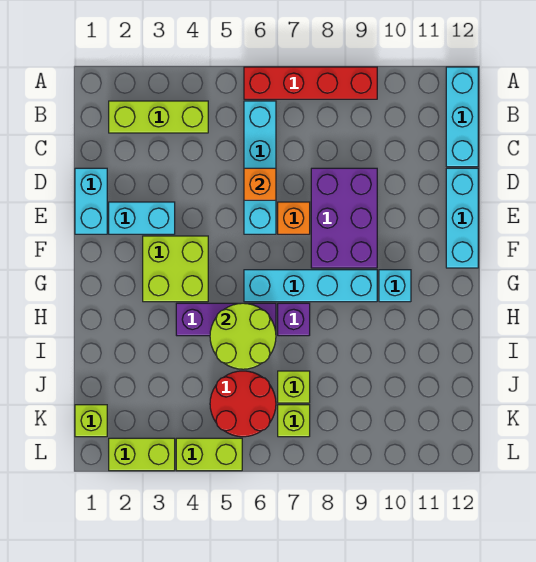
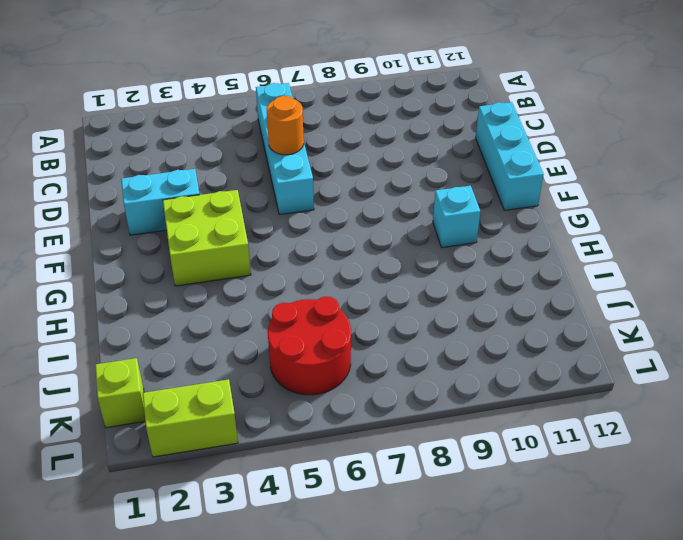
orange 1x1 round brick [267,96,304,155] -> orange 1x1 brick [244,168,276,200]
none -> red 1x4 brick [244,67,377,99]
none -> cyan 1x3 brick [446,67,478,167]
none -> lime 1x3 brick [109,101,208,133]

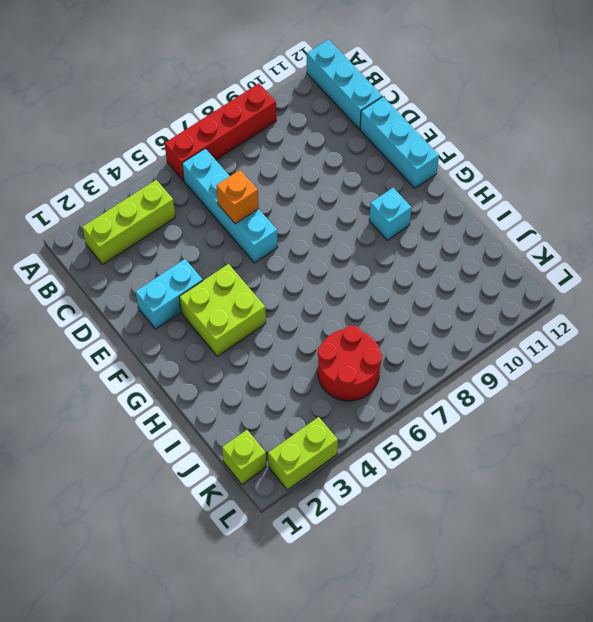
none -> cyan 1x2 brick [75,168,107,234]
none -> purple 2x3 brick [311,168,377,268]
none -> orange 1x1 brick [278,202,310,234]

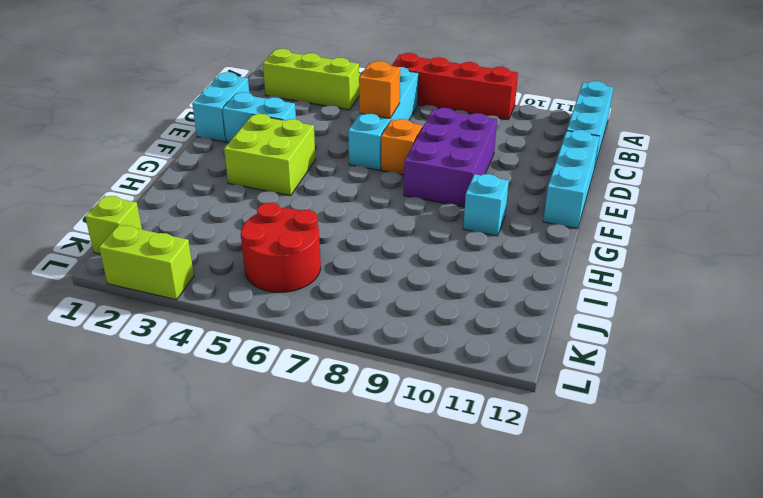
none -> cyan 1x4 brick [244,270,377,302]
none -> purple 1x3 brick [176,303,276,336]
none -> purple 1x1 brick [278,303,310,336]

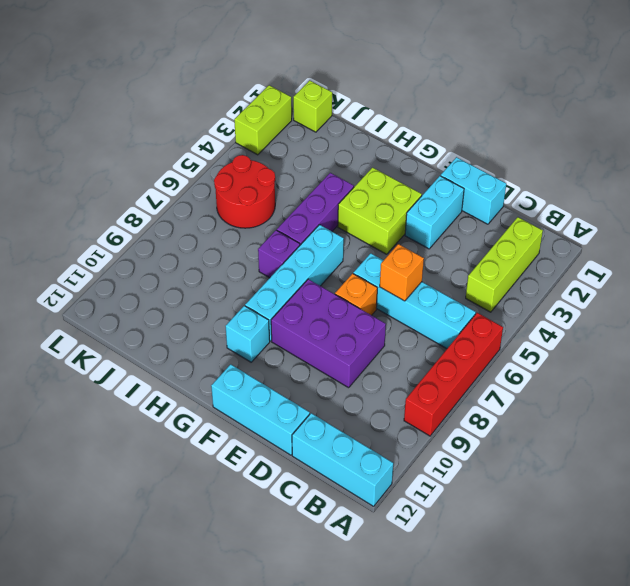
none -> lime 1x1 brick [278,371,310,403]
none -> lime 1x1 brick [278,405,310,437]
none -> lime 1x2 brick [176,438,242,471]

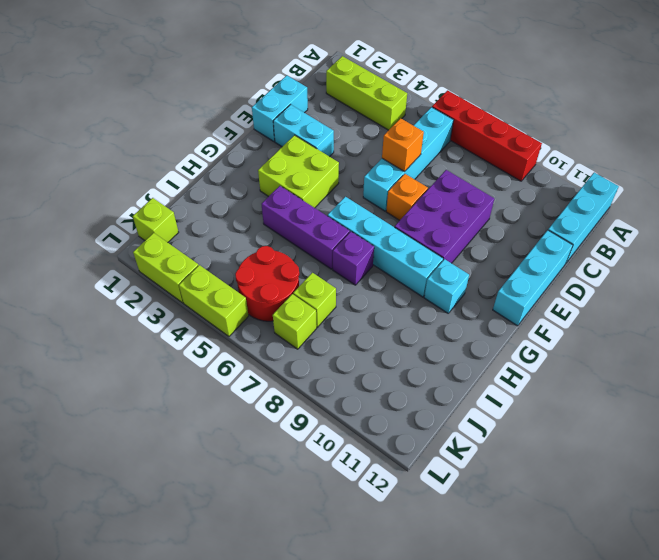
none -> lime 2x2 round brick [210,303,276,369]

